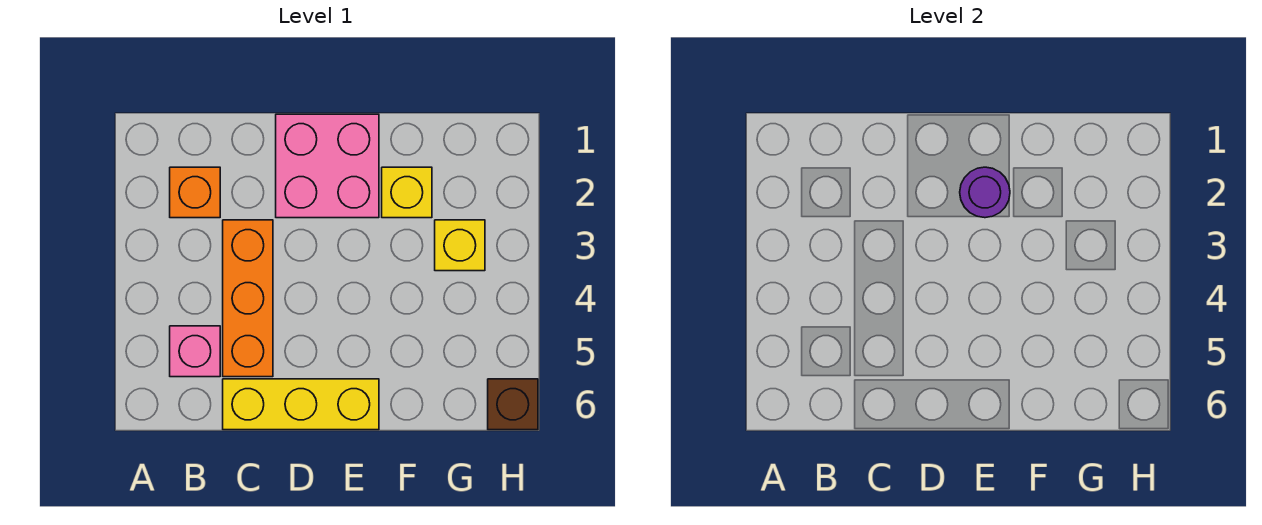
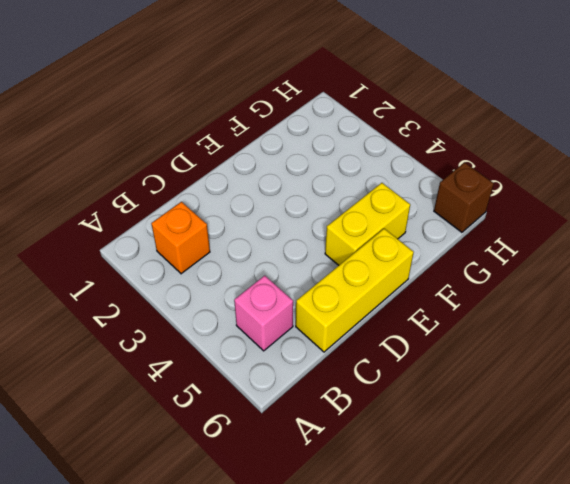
yellow 1x2 brick [325,183,410,265] -> none
none -> orange 1x3 brick [223,220,273,377]
none -> pink 2x2 brick [276,114,379,218]

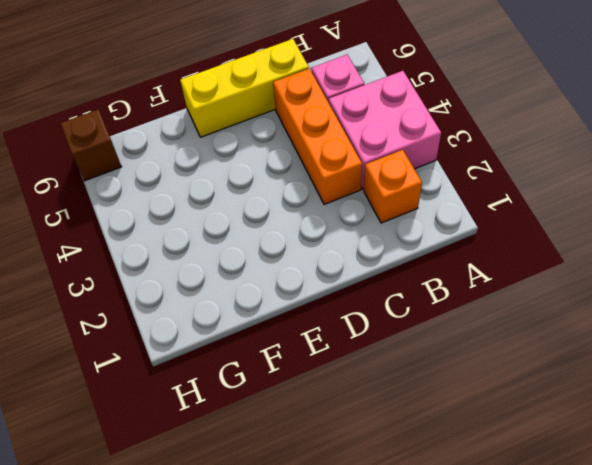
pink 2x2 brick [329,71,441,189] -> pink 2x2 brick moved to [276,114,379,218]
none -> yellow 1x1 brick [382,167,432,218]
none -> yellow 1x1 brick [435,220,485,271]

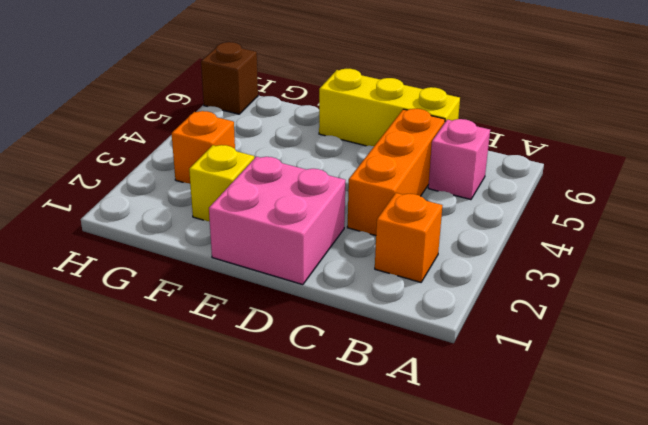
orange 1x1 brick [172,111,235,184] -> yellow 1x1 brick [435,220,485,271]
none -> purple 1x1 round brick [960,167,1010,218]

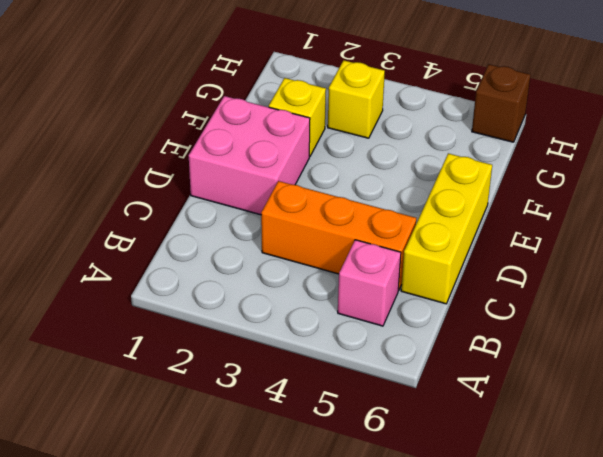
none -> orange 1x1 brick [170,167,220,218]
none -> purple 1x1 round brick [960,167,1010,218]

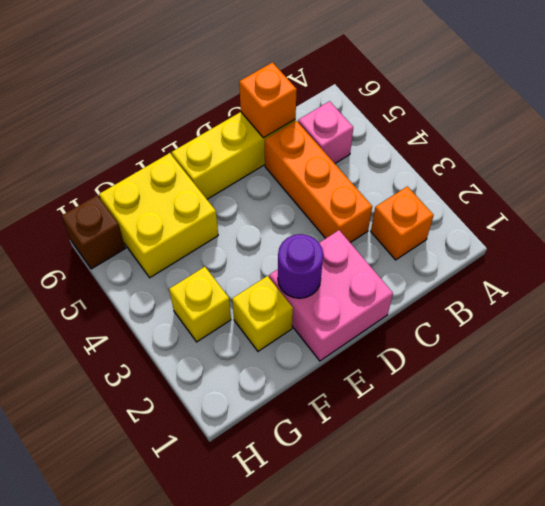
orange 1x1 brick [239,62,297,138] -> none
yellow 2x2 brick [99,153,218,278] -> none

